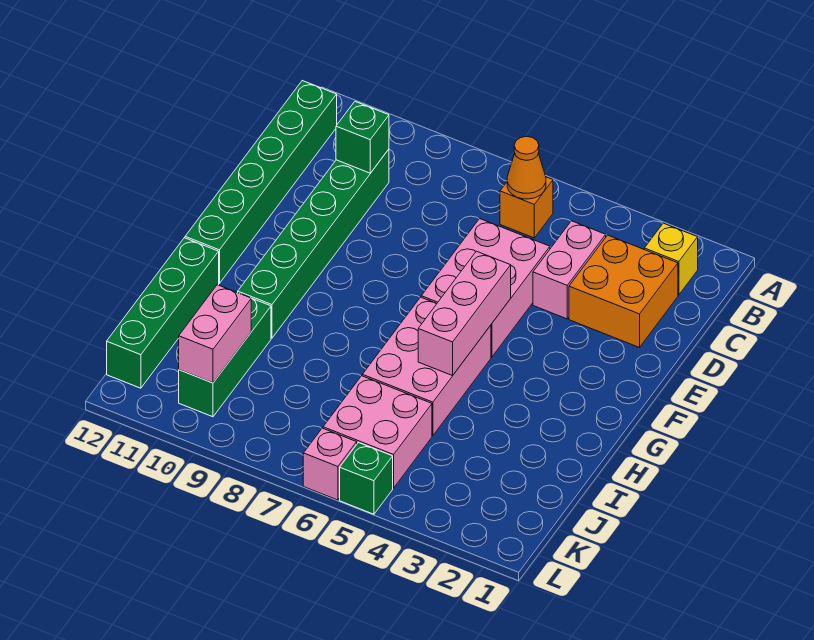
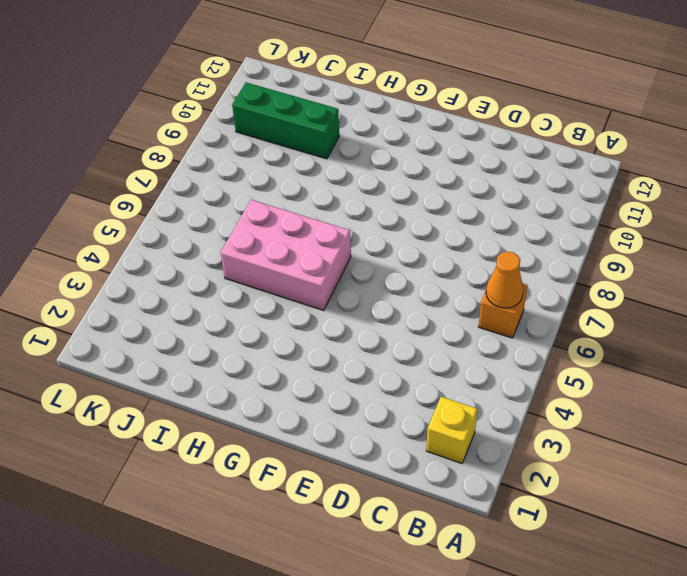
none -> green 1x6 brick [185,81,337,283]
none -> orange 2x2 brick [569,235,678,347]
none -> pink 1x2 brick [533,221,606,319]

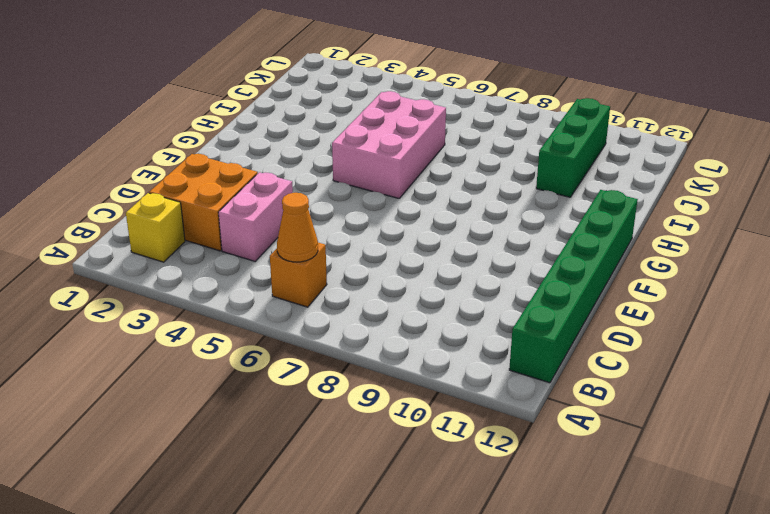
none -> green 1x6 brick [238,149,389,338]
none -> pink 2x3 brick [421,219,550,357]
none -> green 1x4 brick [107,238,219,388]

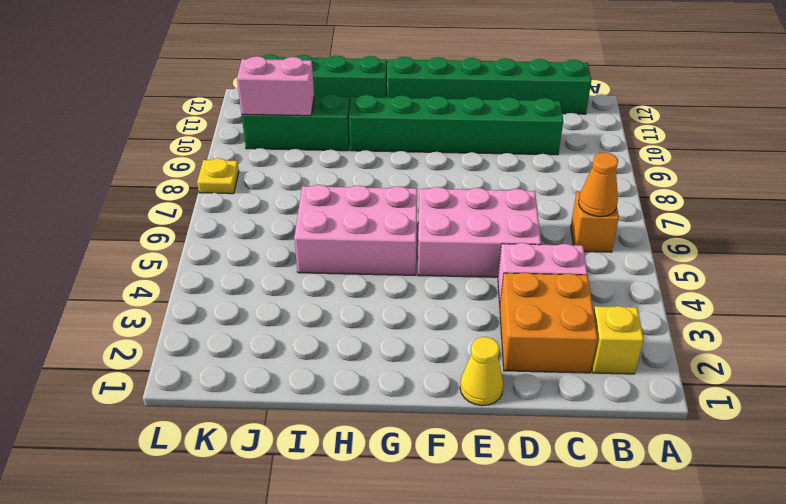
yellow 1x1 cone [460,337,503,406] -> none
yellow 1x1 plate [197,158,239,194] -> none
none -> pink 2x2 brick [323,376,432,488]
none -> green 1x1 brick [340,443,393,514]
none -> pink 1x1 brick [303,428,357,500]

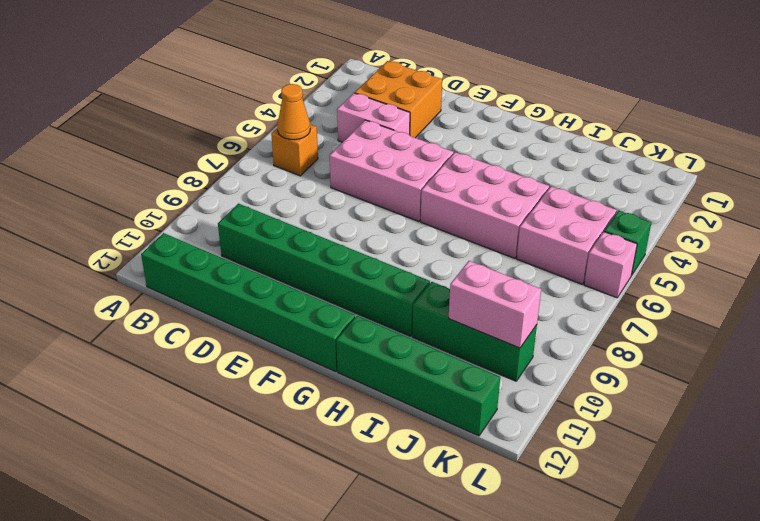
none -> yellow 1x1 brick [644,223,698,295]
none -> green 1x1 brick [336,102,389,173]
none -> pink 1x3 brick [418,251,511,376]

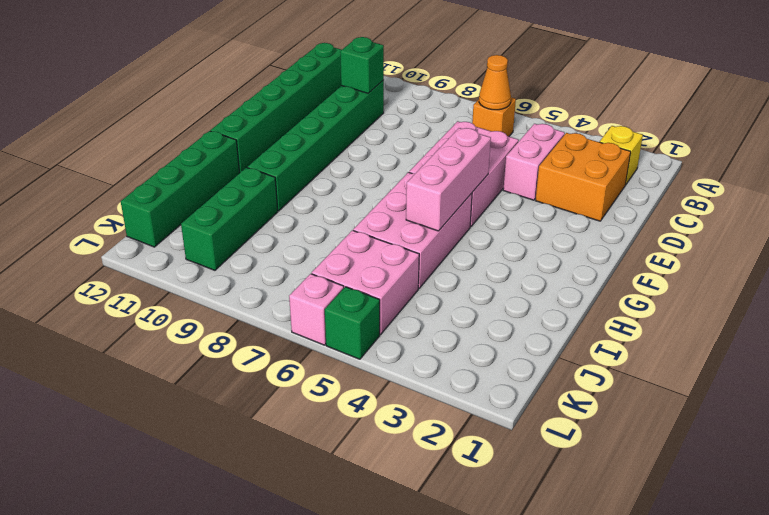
none -> pink 1x2 brick [179,285,251,383]

